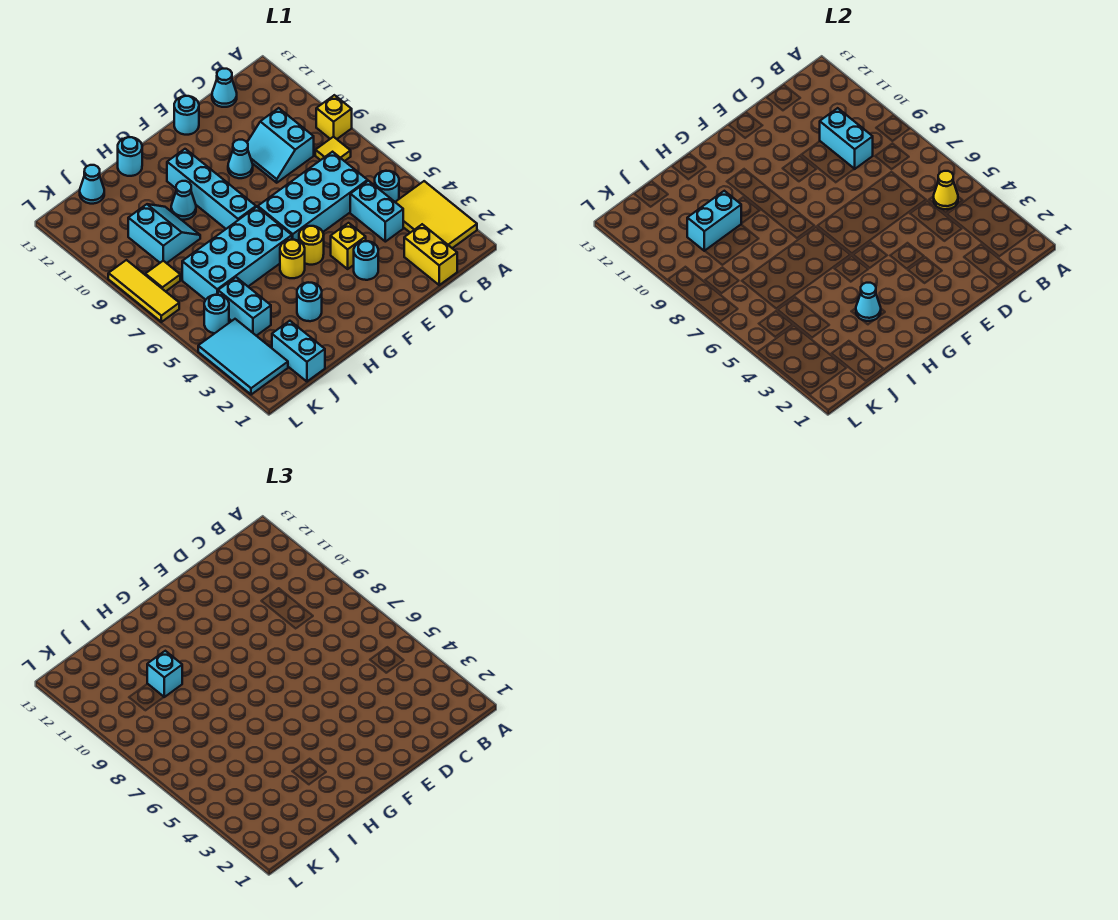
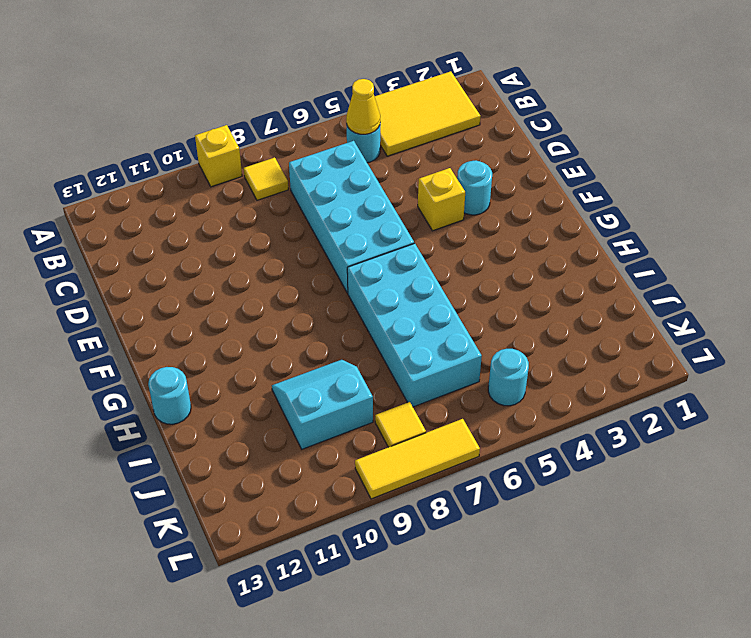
none -> yellow 1x2 brick [404,224,457,285]
none -> cyan 1x2 brick [350,181,403,242]
none -> cyan 2x2 slope [247,108,314,183]
none -> cyan 1x1 cone [212,69,237,107]

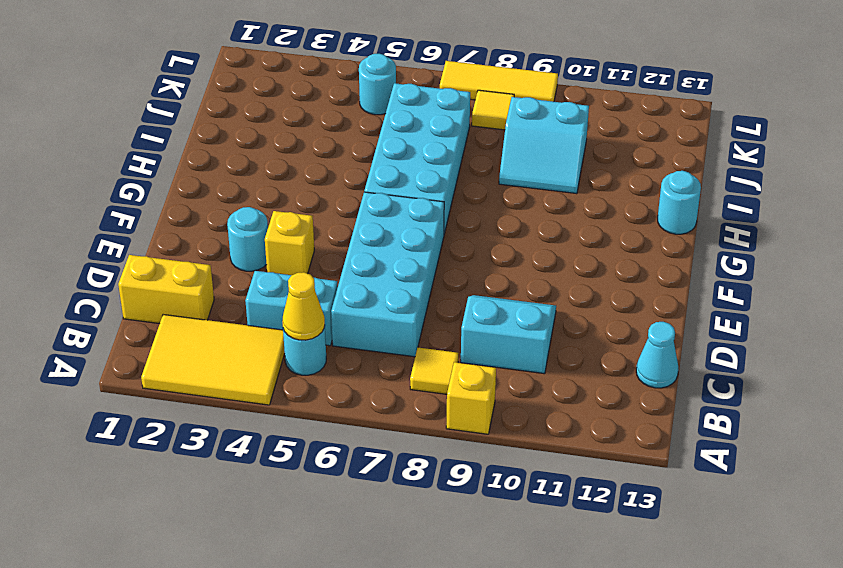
none -> cyan 1x1 cone [228,140,253,178]
none -> cyan 1x1 round brick [174,96,199,135]
none -> yellow 1x1 round brick [299,226,324,265]
none -> yellow 1x1 round brick [280,240,305,278]

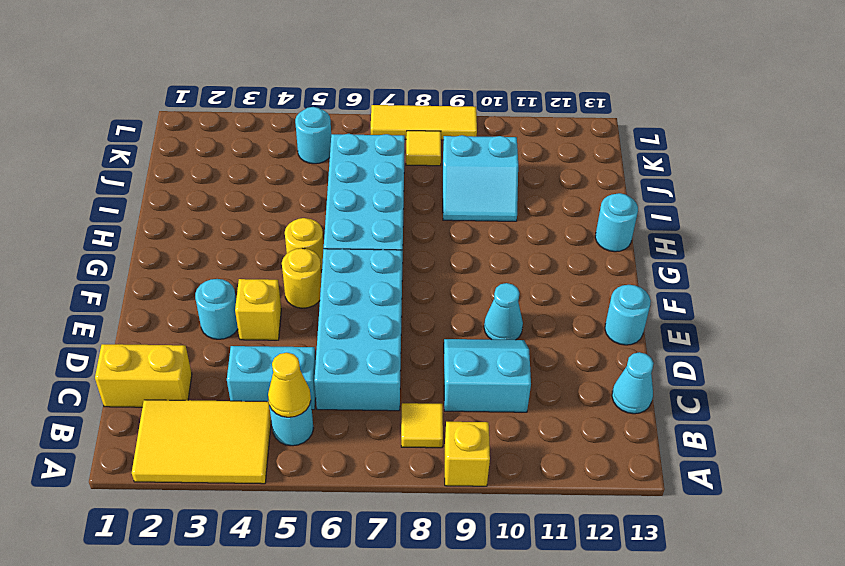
none -> cyan 1x4 brick [167,149,256,229]
none -> cyan 1x1 round brick [297,283,322,321]
none -> cyan 1x1 cone [171,181,196,220]
none -> cyan 1x2 brick [272,321,325,381]

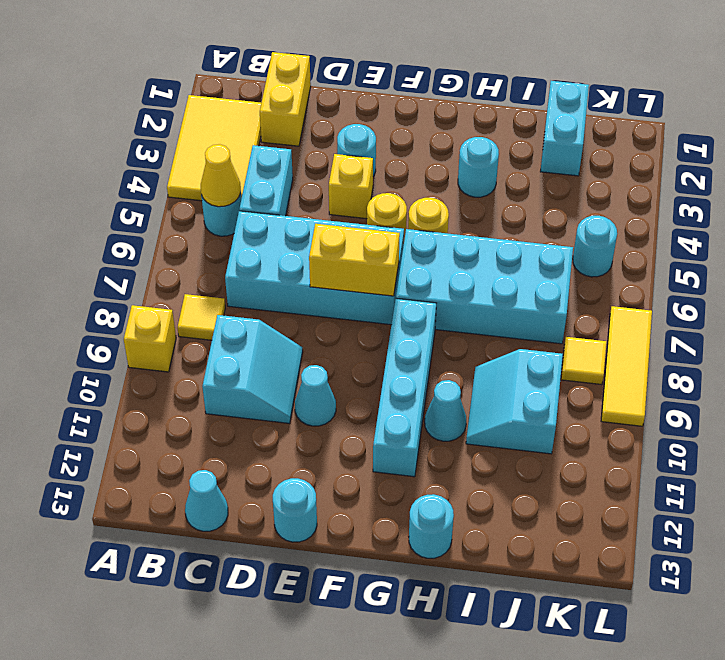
yellow 1x2 brick [309,224,400,296] -> none
none -> cyan 1x2 brick [218,277,271,336]
none -> cyan 1x1 cone [80,165,104,204]
none -> cyan 2x3 tile [198,319,288,395]
none -> cyan 1x2 brick [820,108,873,169]

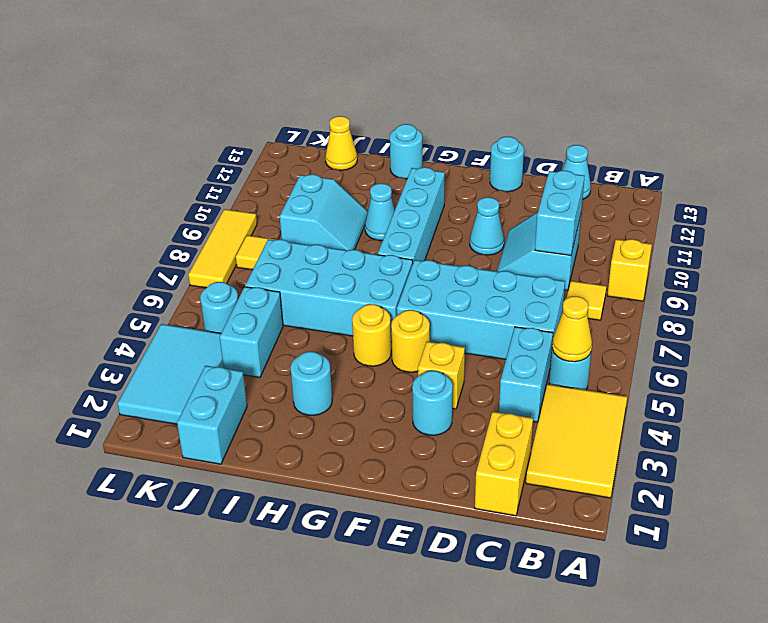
yellow 1x1 cone [325,116,357,170] -> cyan 1x1 cone [80,165,104,204]
none -> cyan 1x1 cone [856,283,881,321]
none -> cyan 1x2 brick [687,191,741,251]
none -> cyan 1x1 brick [147,651,182,697]

